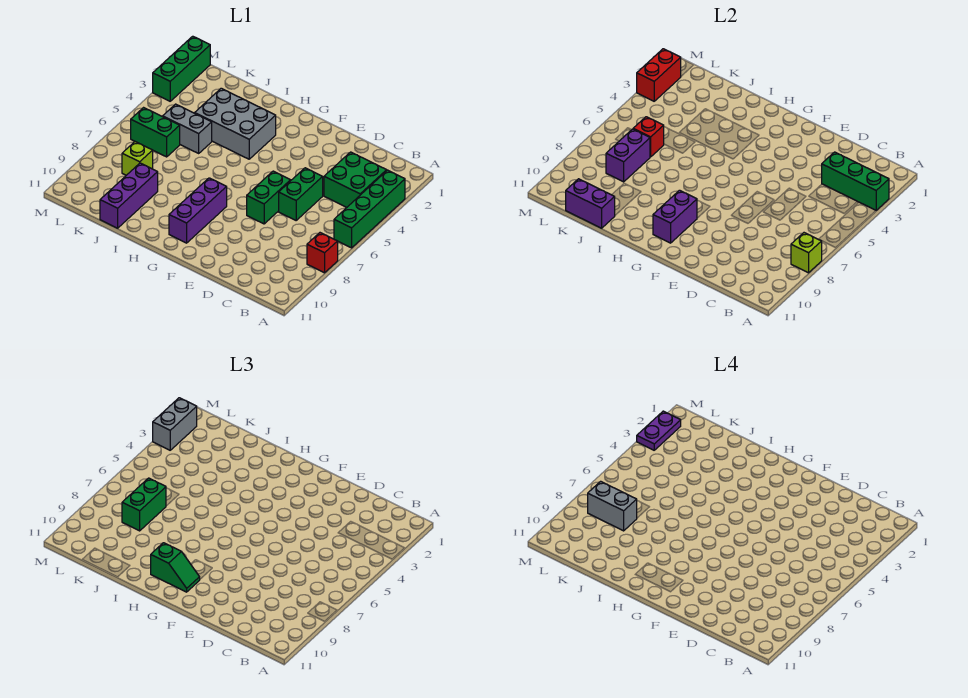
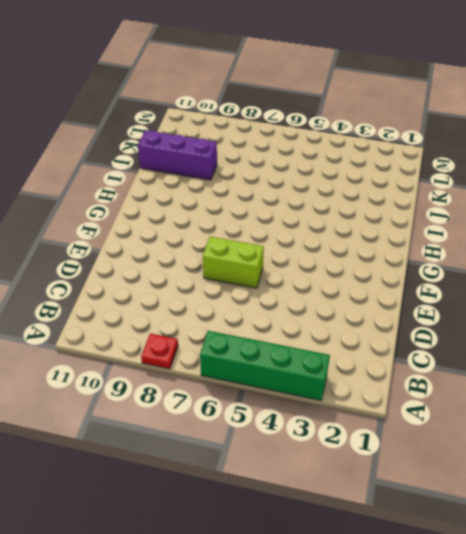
red 1x1 plate [141,333,178,369] -> red 1x1 brick [307,233,338,273]
lime 1x2 brick [203,237,264,288] -> green 1x2 brick [247,171,291,224]
none -> green 2x2 brick [324,152,387,207]
none -> green 1x2 brick [279,168,323,220]
none -> purple 1x3 brick [169,178,227,243]

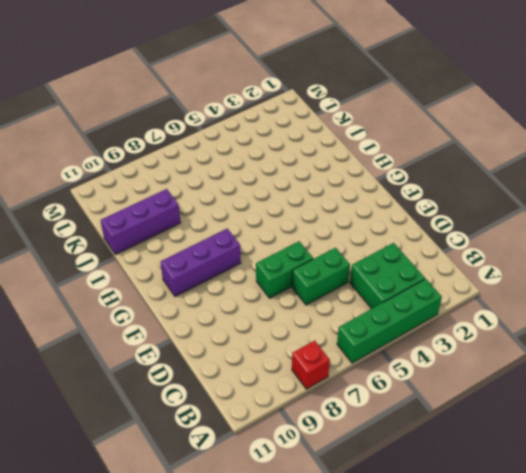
none -> grey 2x3 brick [195,88,276,159]
none -> grey 1x2 brick [163,104,212,153]
none -> green 1x2 brick [131,108,180,157]

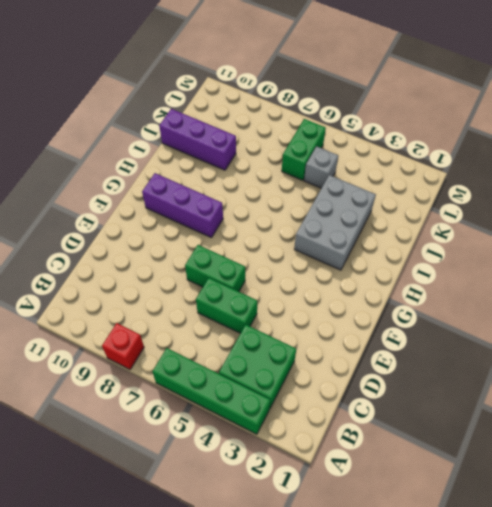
grey 1x1 brick [304,146,338,188] -> grey 1x2 brick [163,104,212,153]
none -> lime 1x1 brick [122,142,153,175]
none -> green 1x3 brick [153,36,210,101]
none -> green 1x3 brick [822,152,889,210]

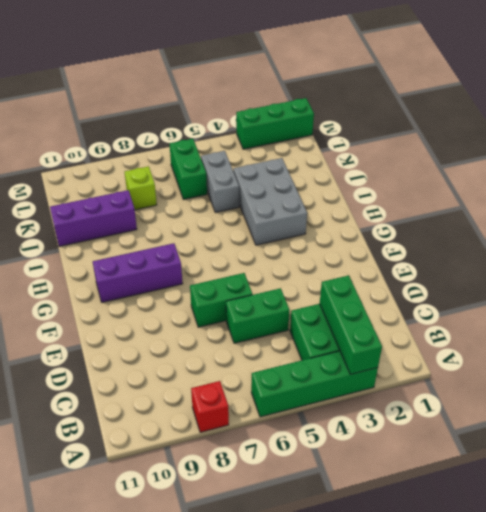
none -> lime 1x1 brick [791,233,822,273]
none -> purple 1x2 brick [653,190,697,243]
none -> purple 1x2 brick [566,179,615,228]

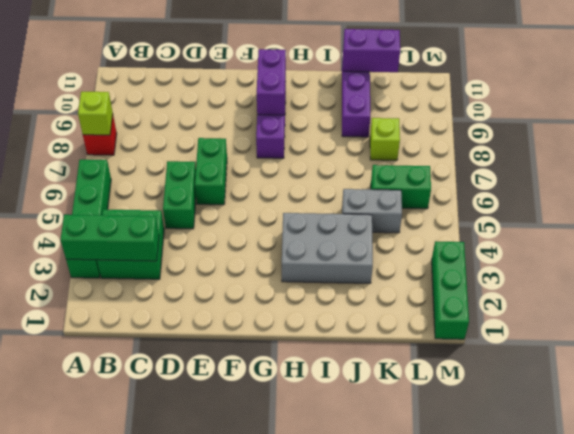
none -> red 1x1 brick [633,117,664,157]
none -> purple 1x2 brick [606,129,650,182]
none -> red 1x2 brick [637,49,681,101]

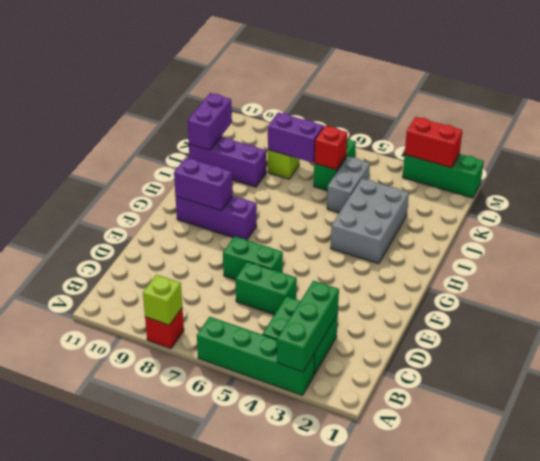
none -> green 1x2 slope [151,543,200,592]
none -> green 1x2 brick [122,478,166,531]
none -> grey 1x2 brick [153,398,197,450]

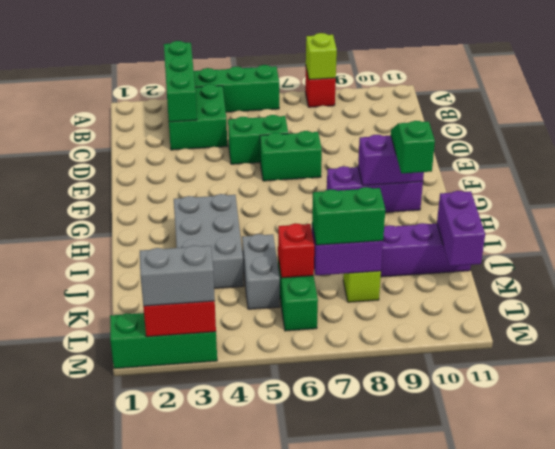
none -> grey 1x2 brick [588,481,637,531]
none -> purple 1x2 plate [637,411,681,450]

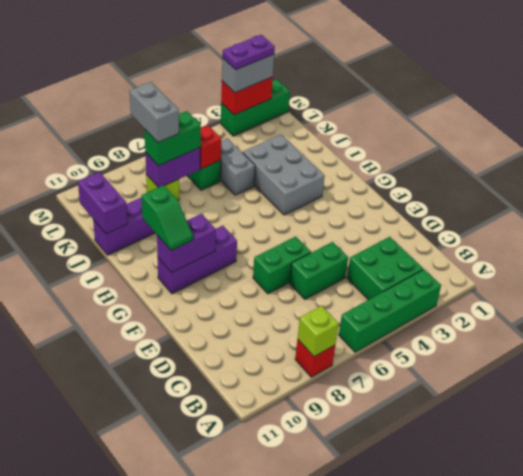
none -> green 1x3 brick [822,152,889,210]

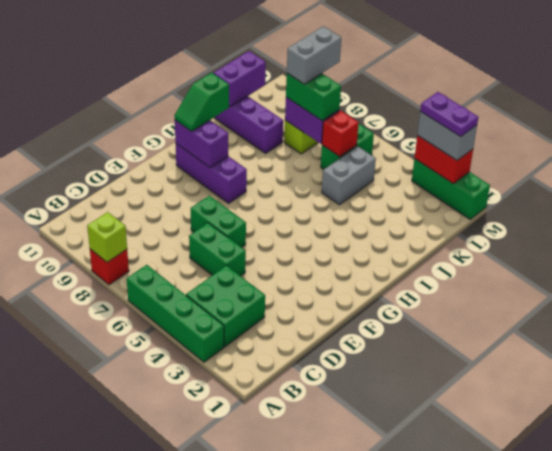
none -> grey 2x3 brick [195,88,276,159]
none -> green 1x3 brick [822,152,889,210]

